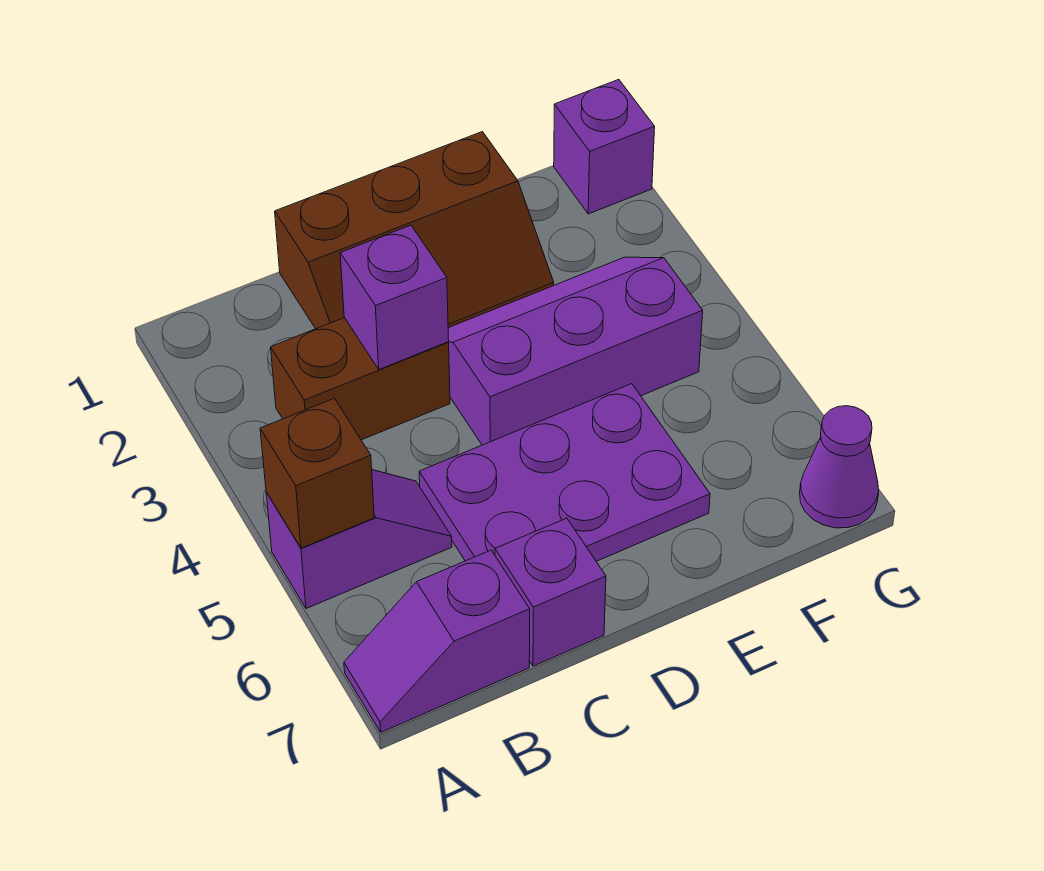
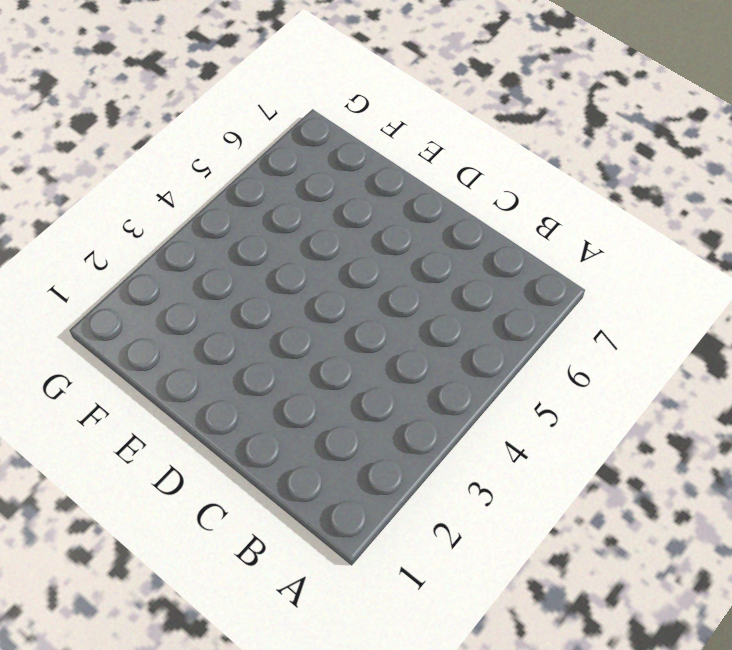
none -> purple 1x2 slope [266,470,452,609]
none -> purple 1x2 slope [344,550,530,732]

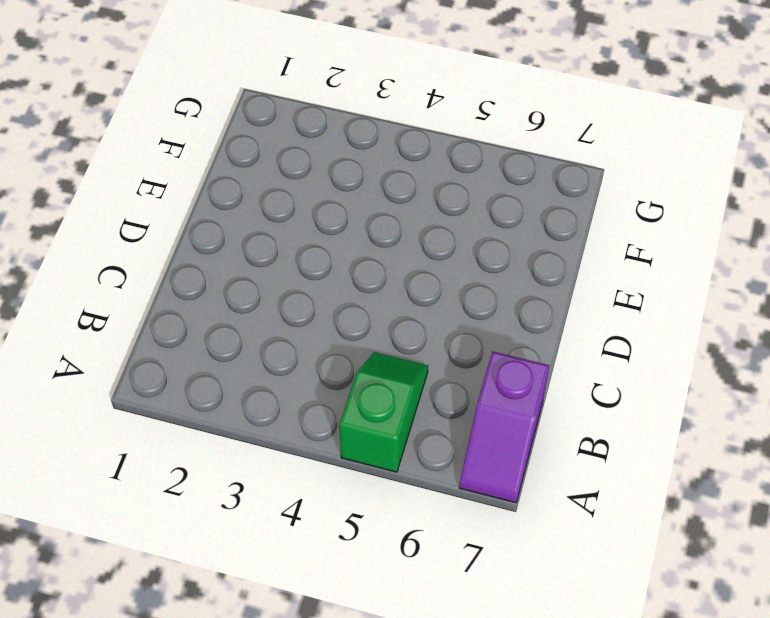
green 1x2 slope [339,352,428,472] -> purple 1x2 slope [266,470,452,609]
none -> brown 1x2 brick [271,318,450,440]
none -> brown 2x3 slope [275,132,554,329]

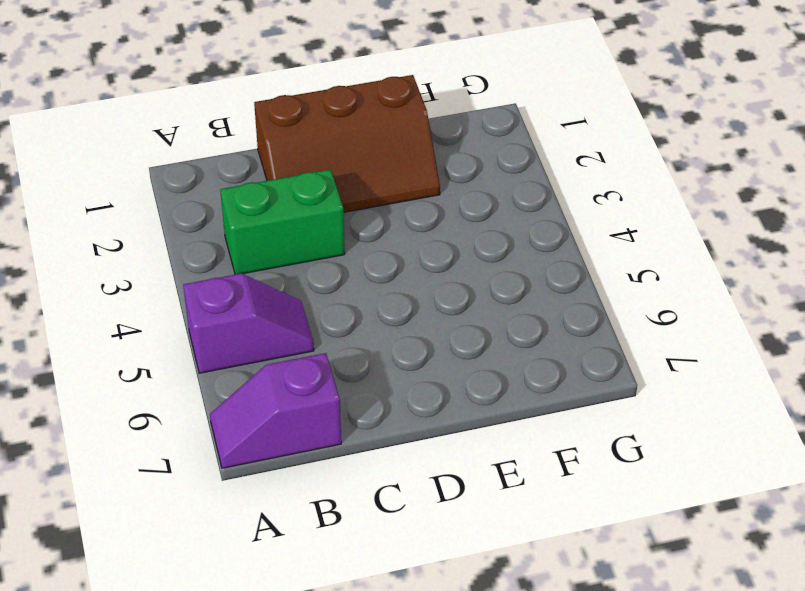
green 1x2 brick [220,169,345,275] -> brown 1x2 brick [271,318,450,440]
none -> purple 2x3 plate [419,384,710,561]
none -> purple 1x1 brick [495,518,606,666]

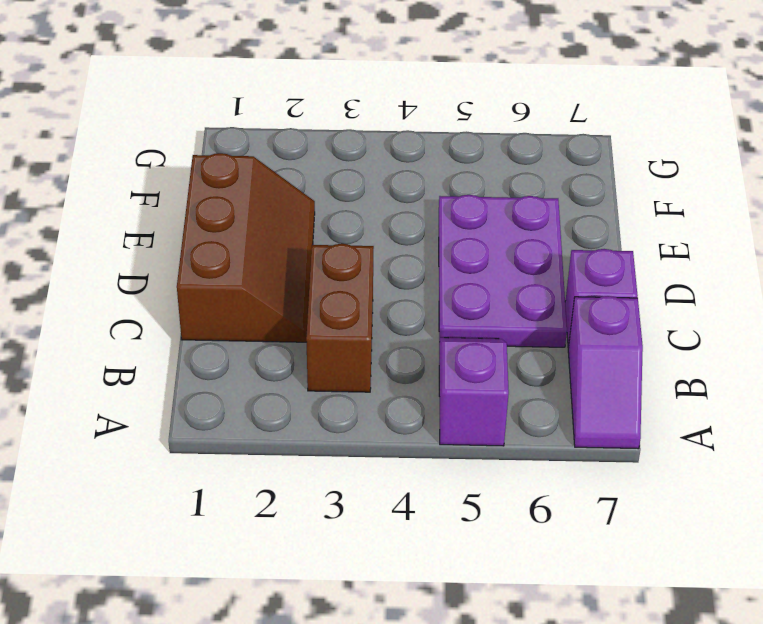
none -> purple 2x3 slope [448,257,703,445]
none -> purple 1x1 brick [554,80,655,214]

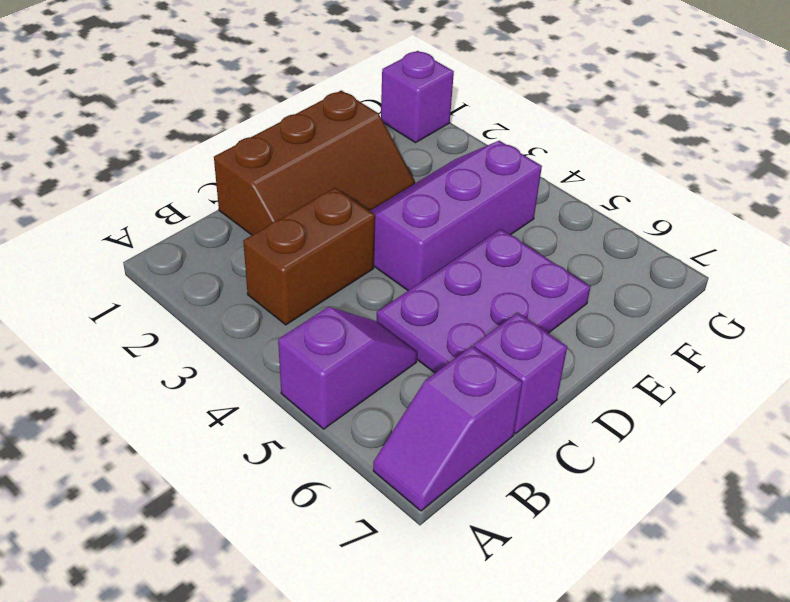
none -> purple 1x1 cone [800,406,879,528]
none -> brown 1x1 brick [260,398,374,548]

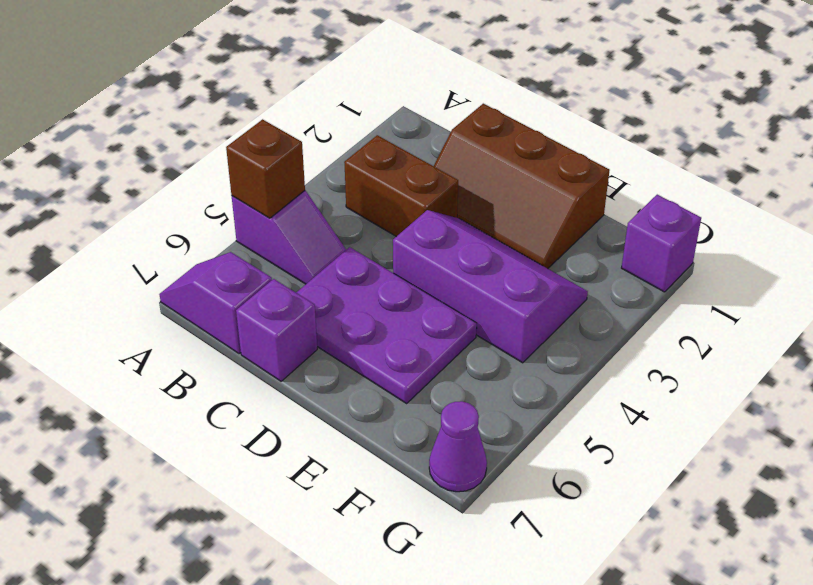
none -> purple 1x1 brick [340,225,449,369]

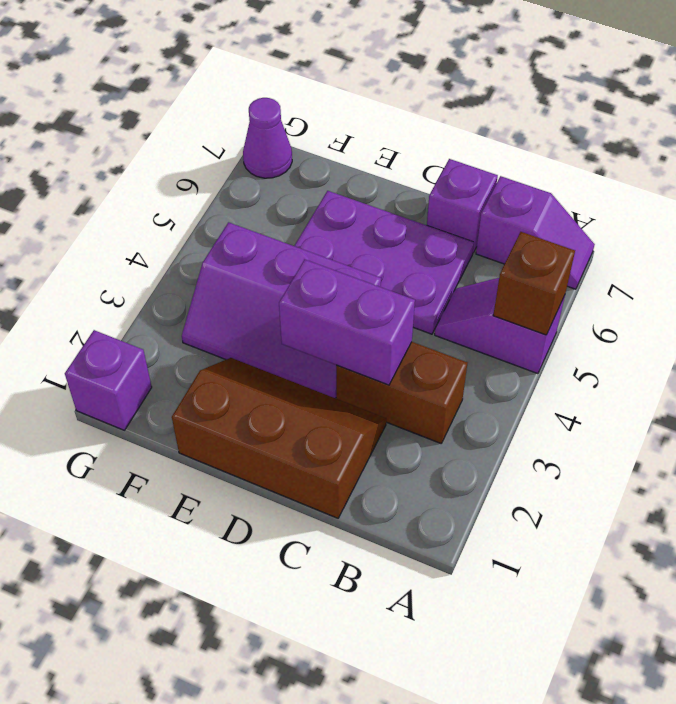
purple 1x2 brick [279,260,415,385] -> purple 1x1 brick [340,225,449,369]

